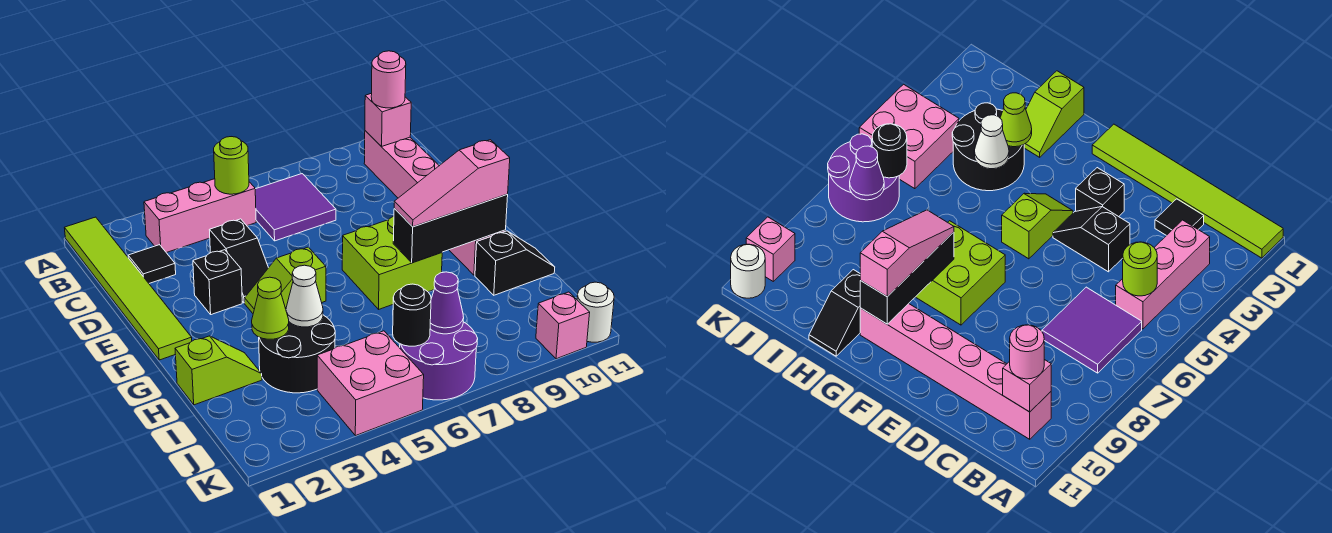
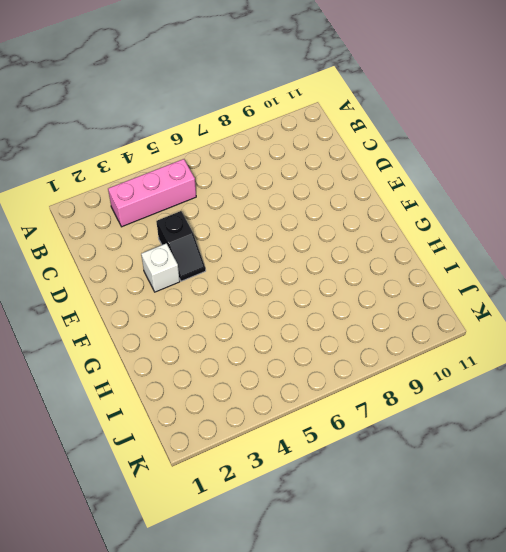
white 1x1 brick [141,243,180,292] -> black 1x1 brick [193,250,242,315]
none -> lime 1x6 tile [65,217,192,360]
none -> purple 2x2 tile [255,174,336,241]
none -> pink 1x6 brick [364,131,505,275]

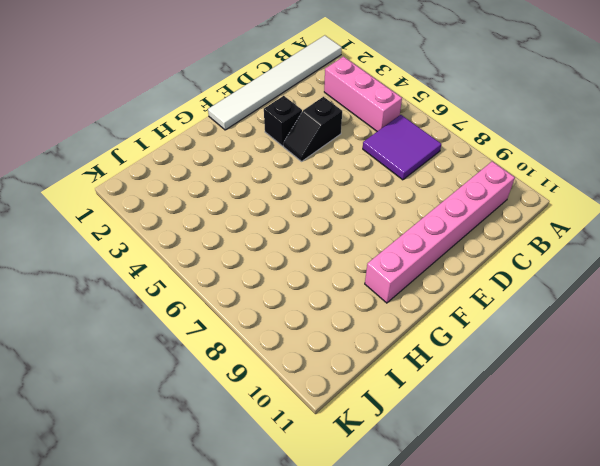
white 1x6 tile [208,35,342,130] -> lime 1x6 tile [65,217,192,360]
none -> black 1x1 tile [128,245,176,283]
none -> lime 1x2 slope [245,247,326,313]
none -> lime 2x2 brick [342,216,442,309]

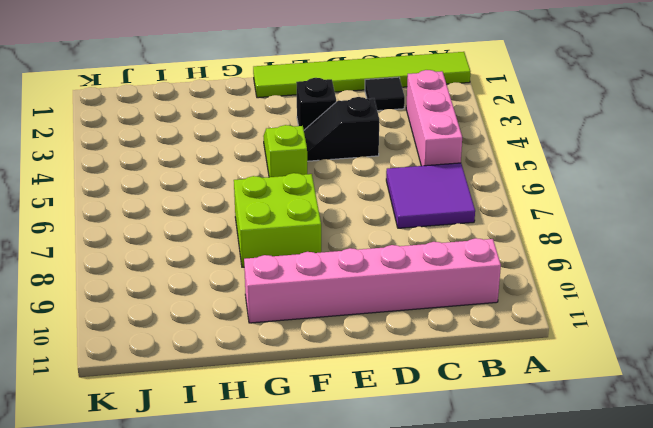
none -> lime 1x2 slope [175,336,262,405]
none -> black 2x2 round brick [259,315,335,393]
none -> black 1x2 slope [475,231,555,295]

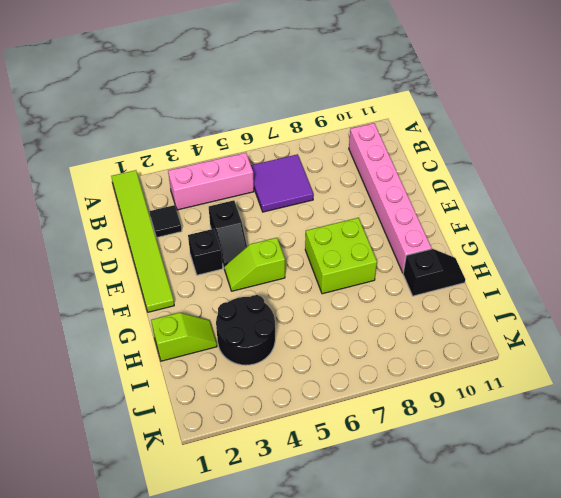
none -> pink 2x2 brick [317,331,424,436]
none -> purple 2x2 round brick [400,322,478,400]
none -> pink 1x1 brick [536,292,590,359]

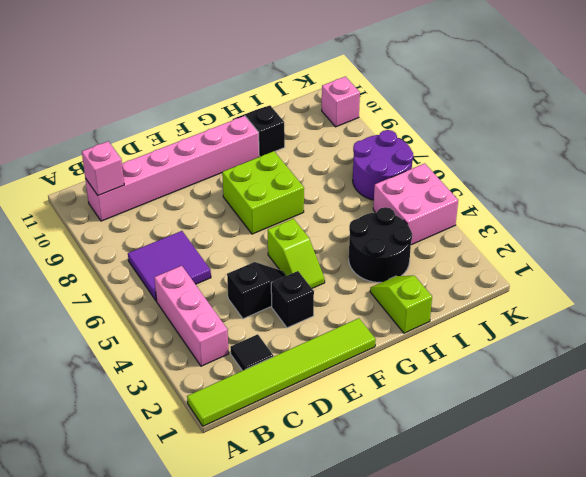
none -> white 1x1 round brick [577,282,614,342]
none -> lime 1x1 round brick [214,137,249,194]
none -> black 1x3 brick [393,195,508,263]

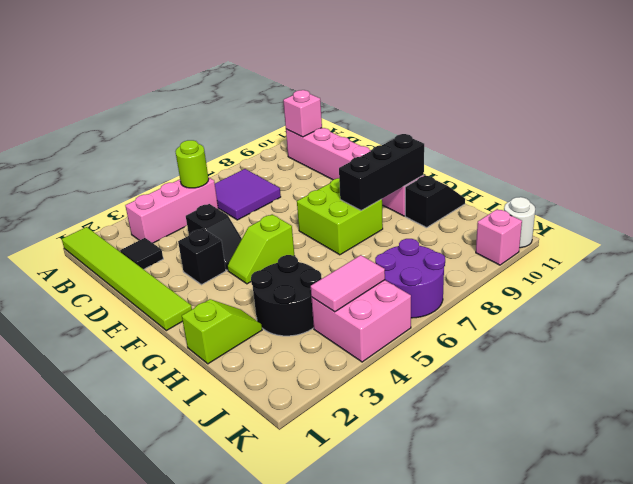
pink 1x2 tile [311,255,385,312] -> none
none -> lime 1x1 cone [252,277,289,339]
none -> white 1x1 cone [286,265,323,327]
none -> black 1x1 round brick [393,284,431,346]

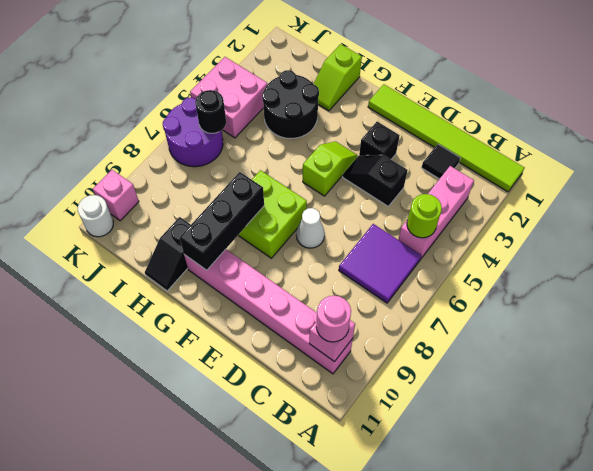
white 1x1 cone [296,208,325,248] -> white 1x1 cone moved to [286,265,323,327]
none -> lime 1x1 cone [252,277,289,339]
none -> purple 1x1 cone [430,272,464,334]
none -> pink 1x3 slope [394,140,510,227]

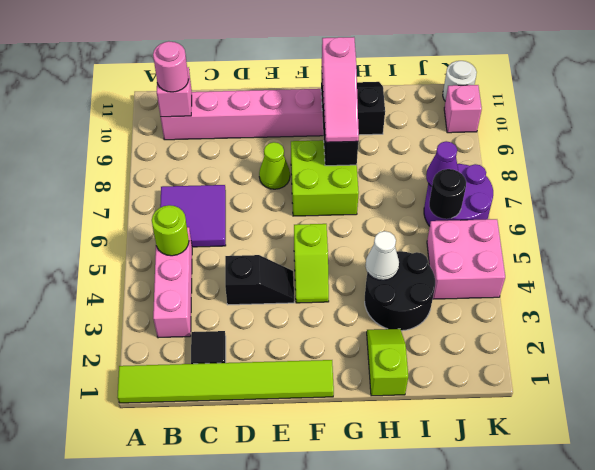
lime 1x1 cone [259,142,290,189] -> lime 1x1 cone moved to [252,277,289,339]
none -> black 1x1 brick [193,250,242,315]

